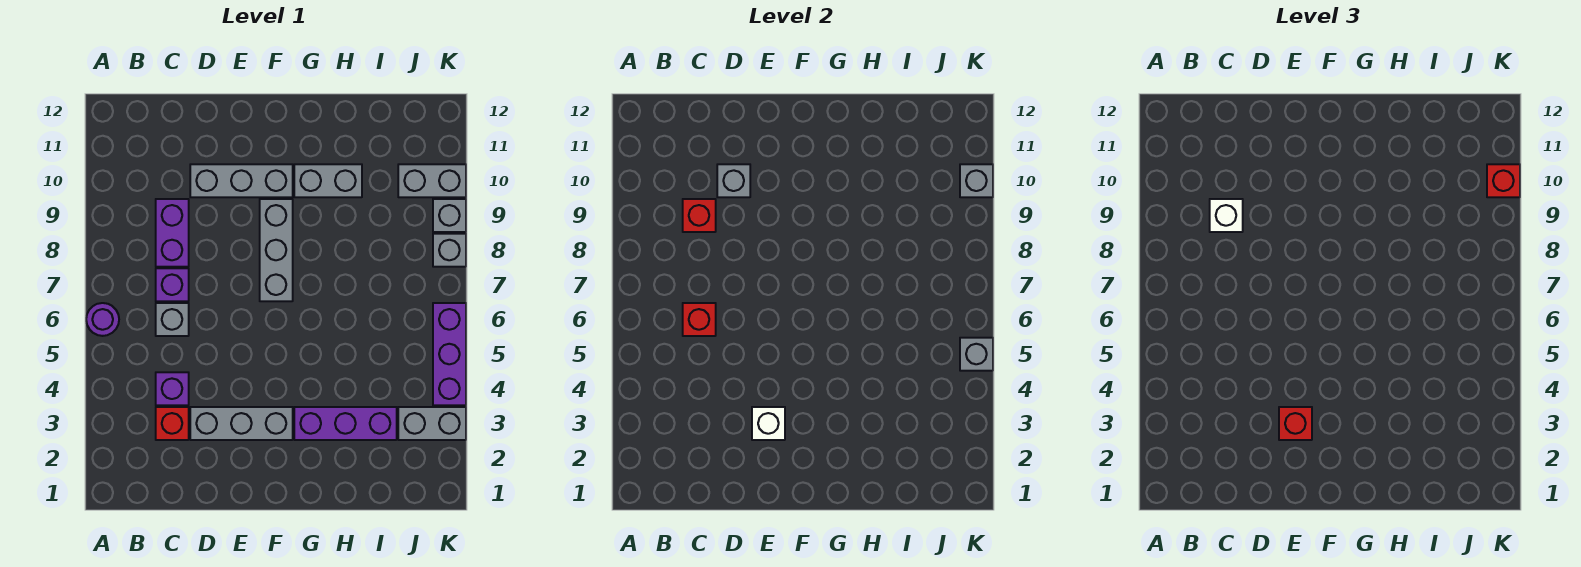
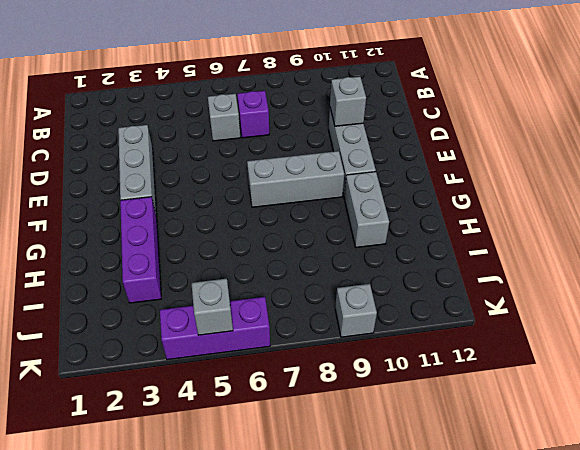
none -> purple 1x1 round brick [86,303,119,336]
none -> red 1x1 brick [156,407,189,440]
none -> purple 1x1 brick [156,372,189,405]

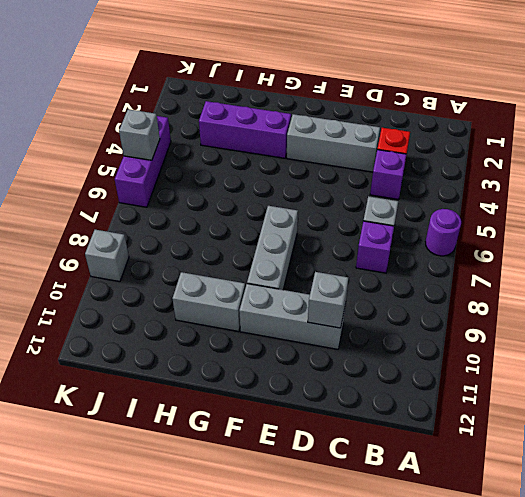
none -> purple 1x2 brick [156,199,189,267]
none -> grey 1x2 brick [398,407,466,440]
none -> grey 1x2 brick [398,164,466,197]

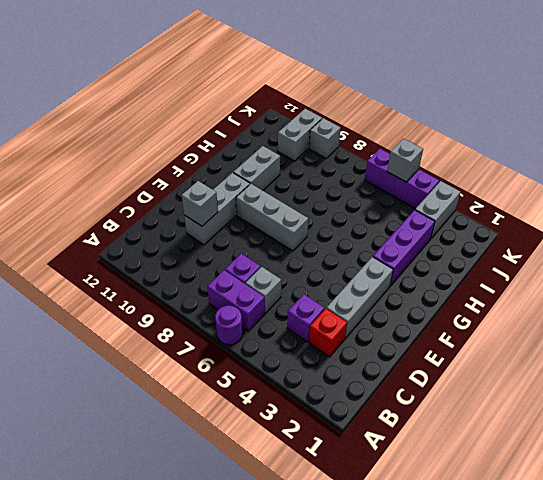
purple 1x2 brick [207,270,265,331] -> purple 1x2 brick moved to [156,199,189,267]
none -> grey 1x1 brick [433,234,466,267]
none -> red 1x1 brick [683,303,716,336]
none -> red 1x1 brick [683,199,716,232]

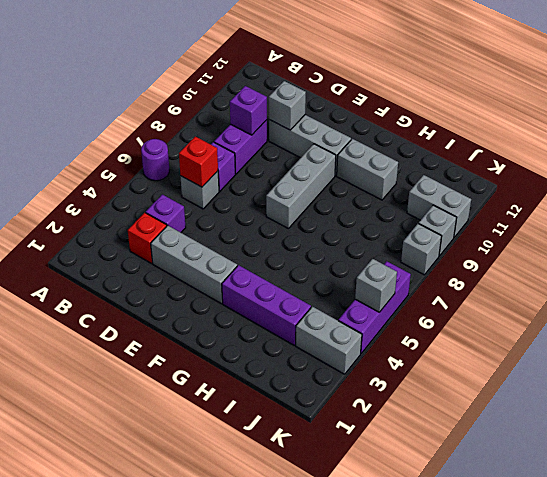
purple 1x1 brick [230,86,267,135] -> red 1x1 brick [683,199,716,232]
none -> white 1x1 brick [752,407,785,440]
none -> grey 1x1 brick [960,164,993,197]
none -> white 1x1 brick [1210,199,1243,232]

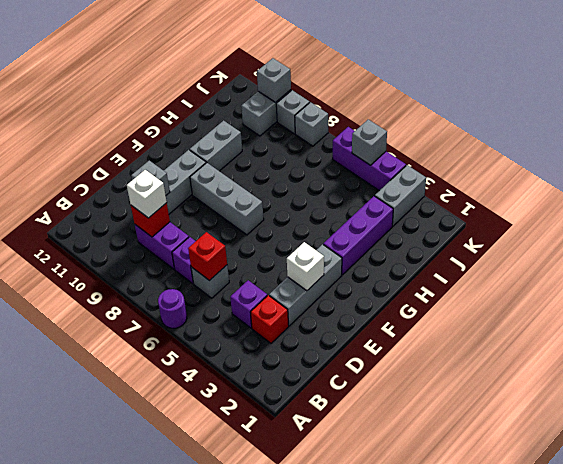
none -> red 1x1 brick [1279,407,1312,440]
none -> red 1x1 brick [1487,164,1520,197]

